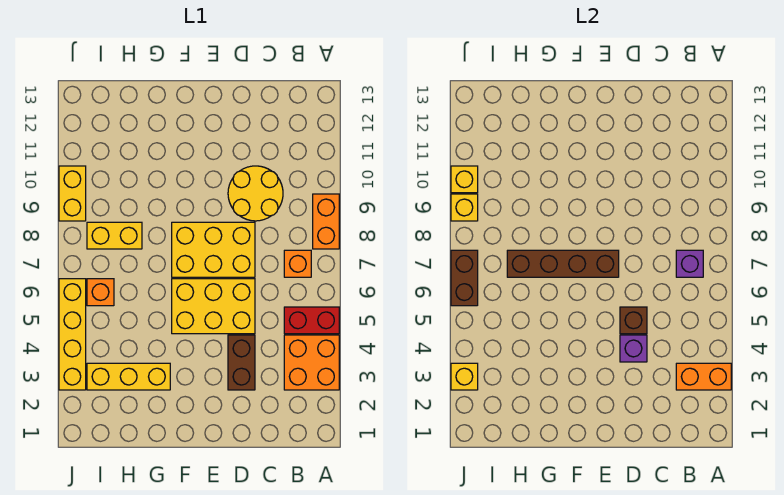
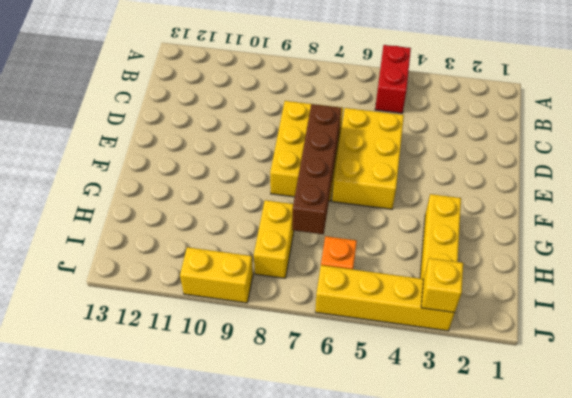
none -> orange 2x2 brick [284,335,339,390]
none -> orange 1x2 brick [313,194,339,249]
none -> orange 1x1 brick [284,250,311,277]

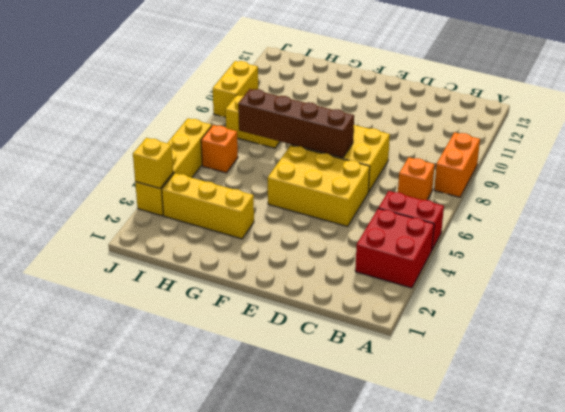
red 2x2 brick [355,209,434,288] -> orange 2x2 brick [284,335,339,390]
none -> yellow 2x2 round brick [228,166,283,221]
none -> brown 1x2 brick [228,335,255,390]
none -> orange 1x2 brick [676,363,731,390]

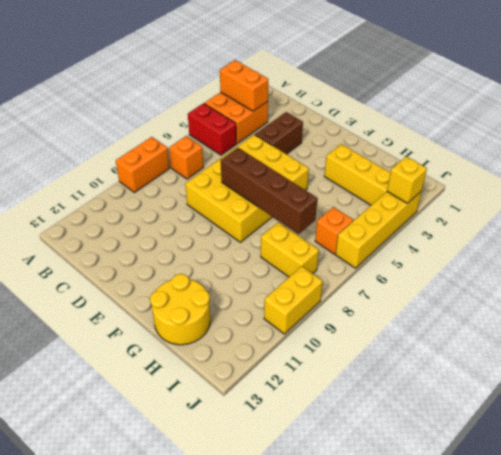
yellow 2x2 round brick [150,274,210,345] -> yellow 2x2 round brick moved to [228,166,283,221]
none -> purple 1x1 brick [676,250,703,277]
none -> purple 1x1 brick [620,335,647,362]
none -> brown 1x1 brick [620,307,647,334]

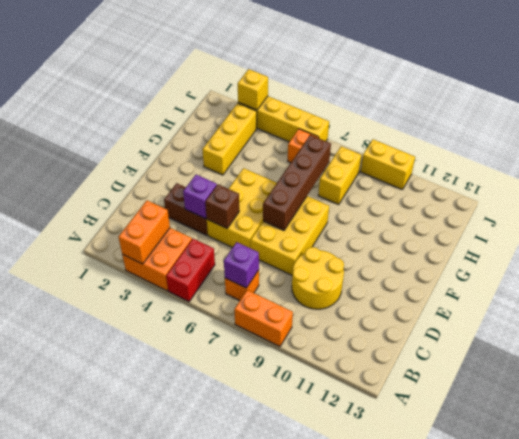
none -> brown 1x2 brick [451,250,478,306]
none -> yellow 1x1 brick [451,194,478,221]
none -> yellow 1x1 brick [451,166,478,193]

